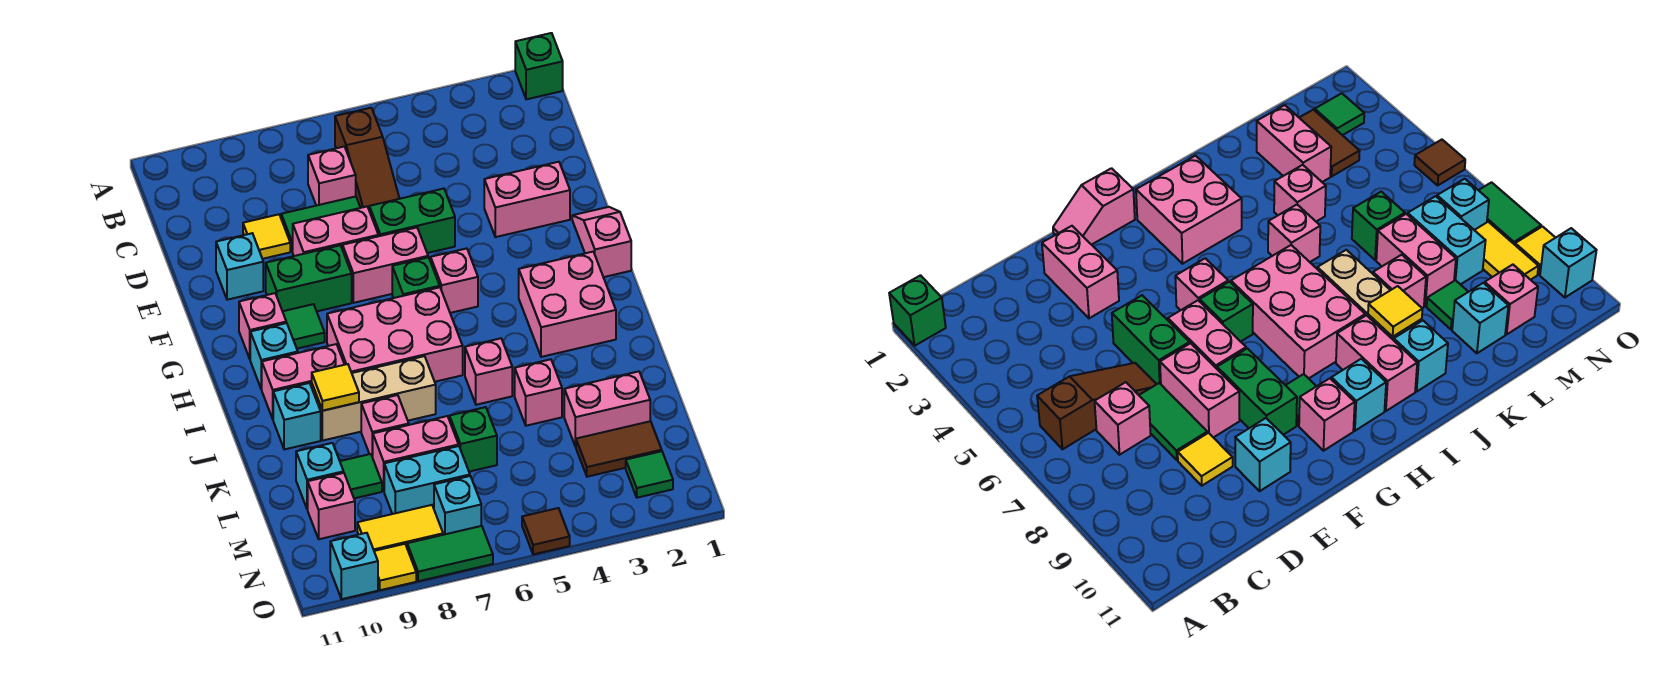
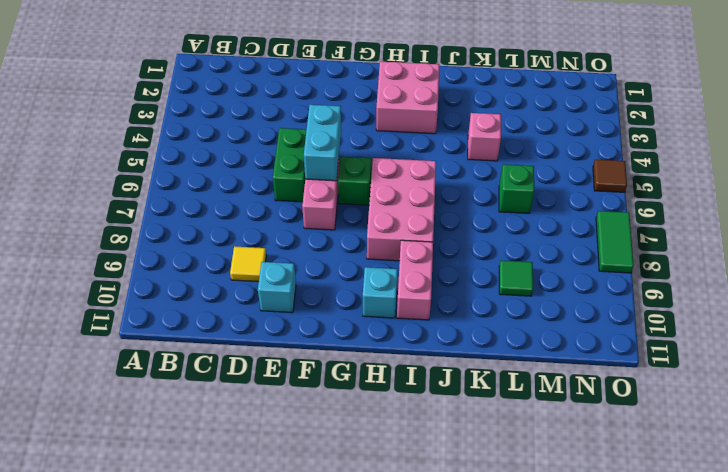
cyan 1x2 brick [304,105,341,181] -> cyan 1x2 brick moved to [384,446,470,514]
none -> green 1x1 brick [515,33,563,99]
none -> brown 1x3 slope [335,108,399,209]
none -> pink 1x1 brick [308,147,356,206]
none -> green 1x2 tile [281,196,360,252]

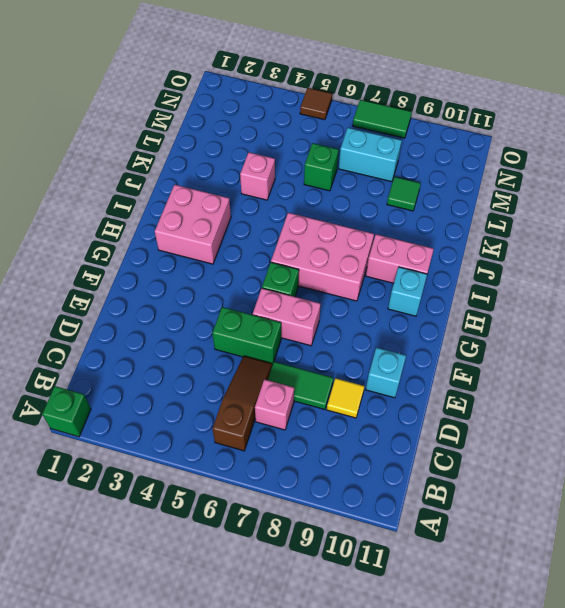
none -> pink 1x2 brick [484,162,570,237]
none -> pink 1x2 brick [293,207,378,256]
none -> pink 1x2 slope [572,207,631,277]
none -> green 1x2 brick [266,245,352,311]

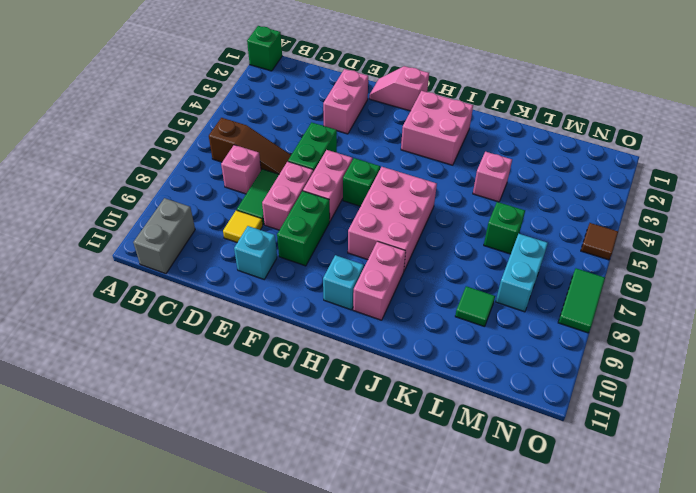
grey 1x2 brick [133,198,195,274] -> none
none -> pink 1x1 brick [431,248,478,313]
none -> green 1x1 tile [283,304,325,349]
none -> pink 1x1 brick [239,293,286,359]
none -> pink 1x1 brick [465,338,512,405]

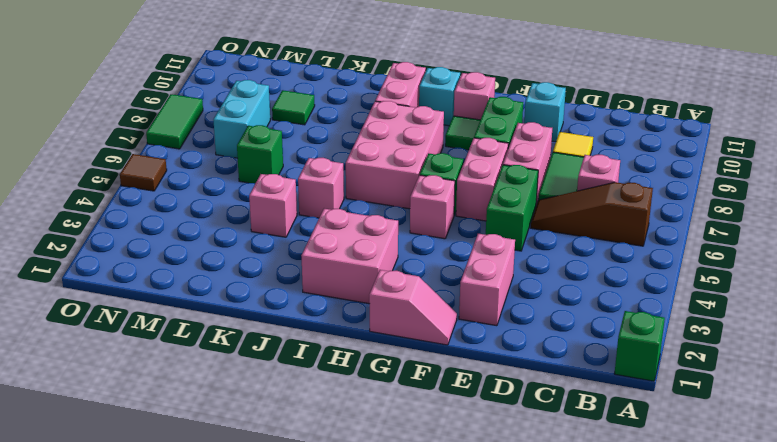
none -> tan 1x3 brick [312,356,436,440]
none -> cyan 1x1 brick [273,383,321,450]
none -> pink 1x1 brick [361,395,409,457]
none -> pink 1x2 brick [564,371,650,447]

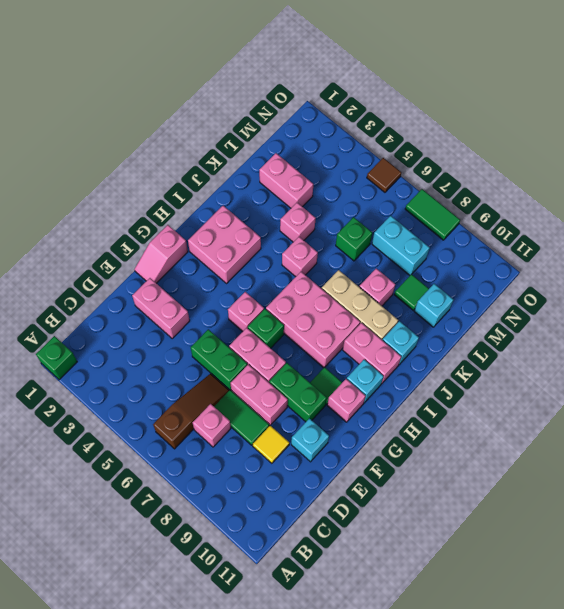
none -> pink 1x2 brick [373,416,459,491]
none -> brown 1x2 tile [576,421,662,477]
none -> pink 1x1 brick [308,473,355,539]
none -> green 1x1 tile [626,451,673,498]

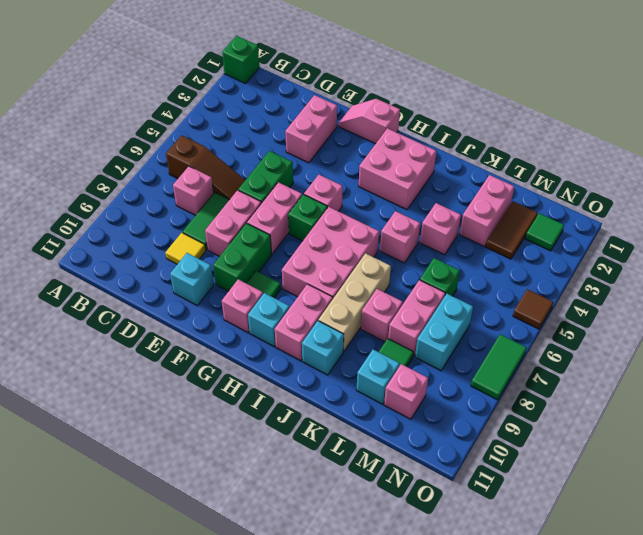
none -> cyan 1x1 brick [434,476,481,535]
none -> yellow 1x2 tile [357,505,443,551]
none -> yellow 1x1 tile [374,544,416,590]
none -> cyan 1x1 brick [330,533,378,599]

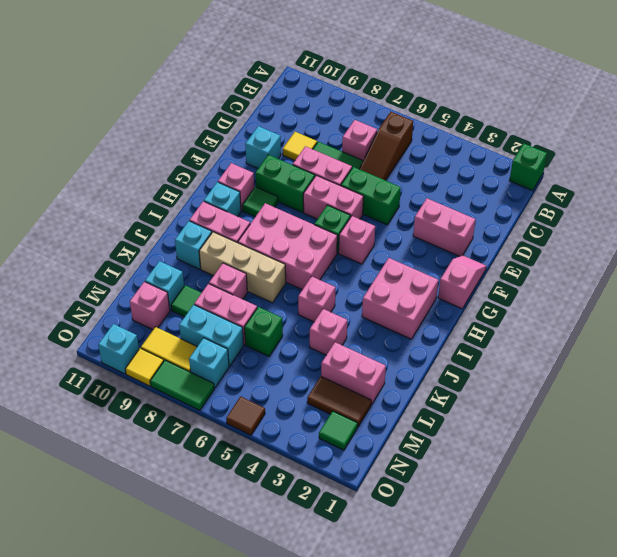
none -> yellow 1x1 tile [312,364,359,411]

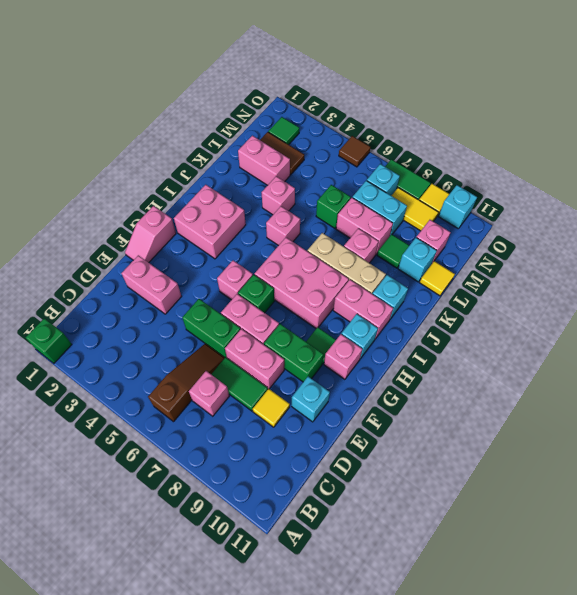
yellow 1x1 tile [419,261,455,296] -> yellow 1x1 tile moved to [312,364,359,411]

